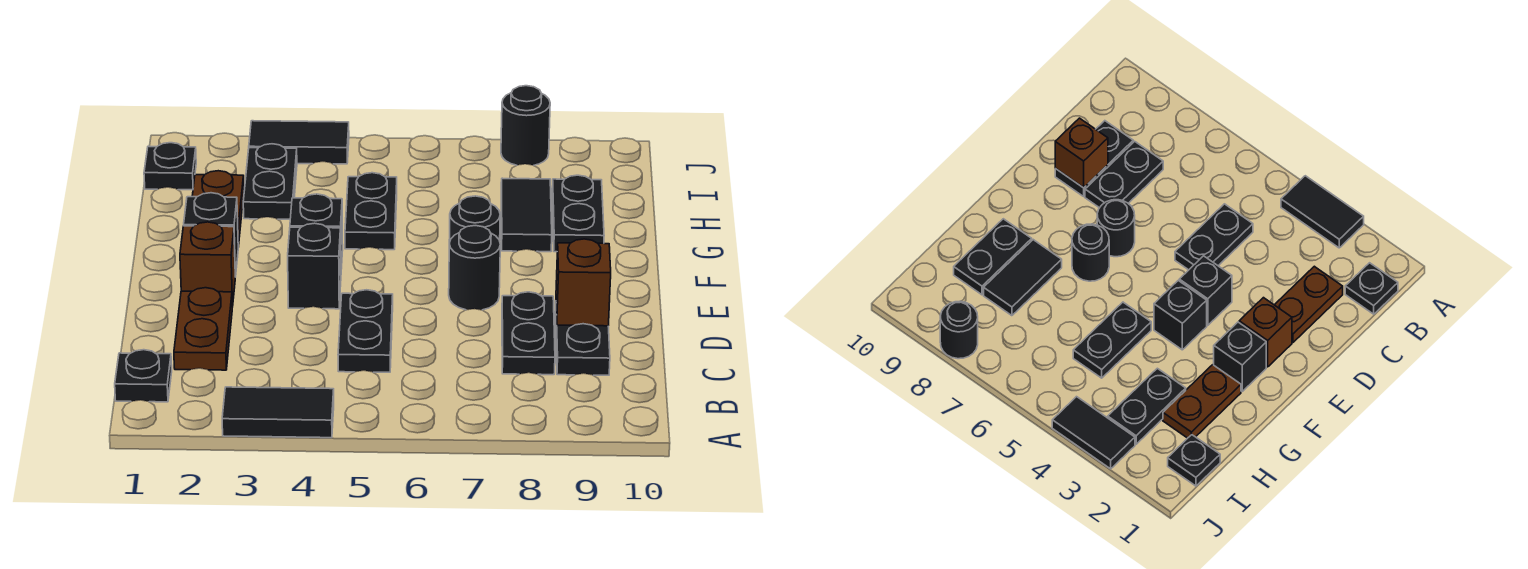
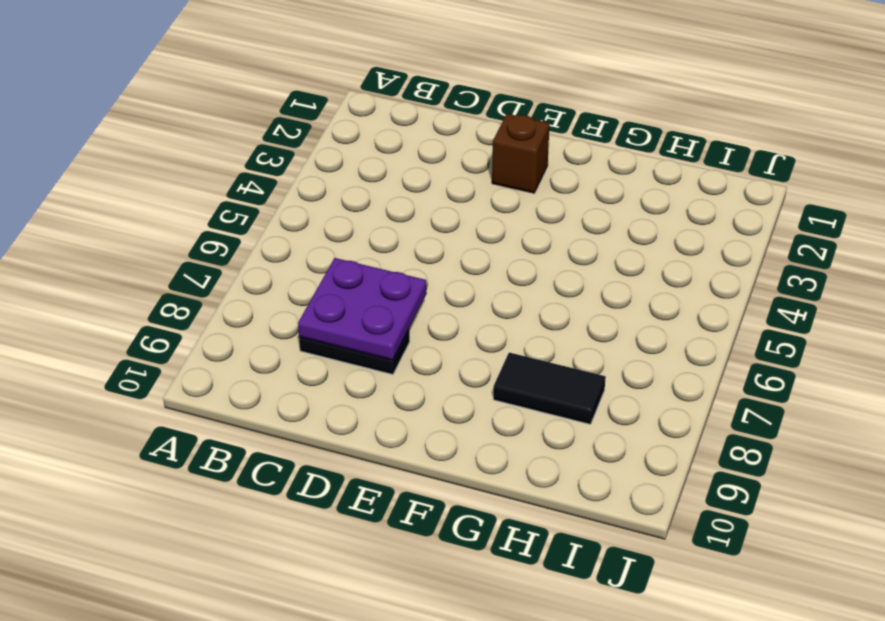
purple 2x2 plate [298,258,427,360] -> none
none -> black 1x2 tile [222,387,334,438]
none -> black 1x1 plate [115,350,172,402]
none -> brown 1x2 plate [174,288,232,370]

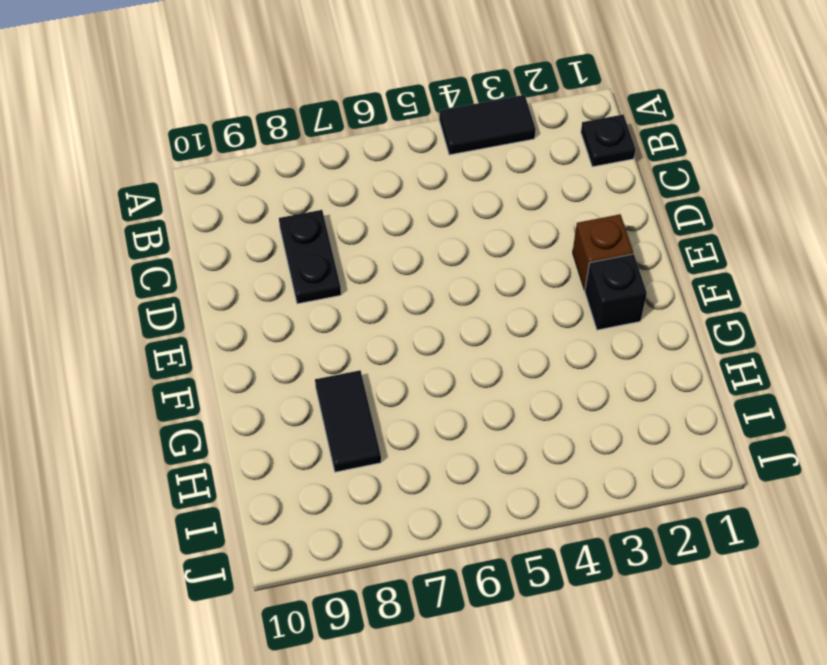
none -> brown 1x2 plate [174,288,232,370]
none -> black 1x2 plate [338,290,393,372]
none -> black 1x2 plate [555,311,610,375]

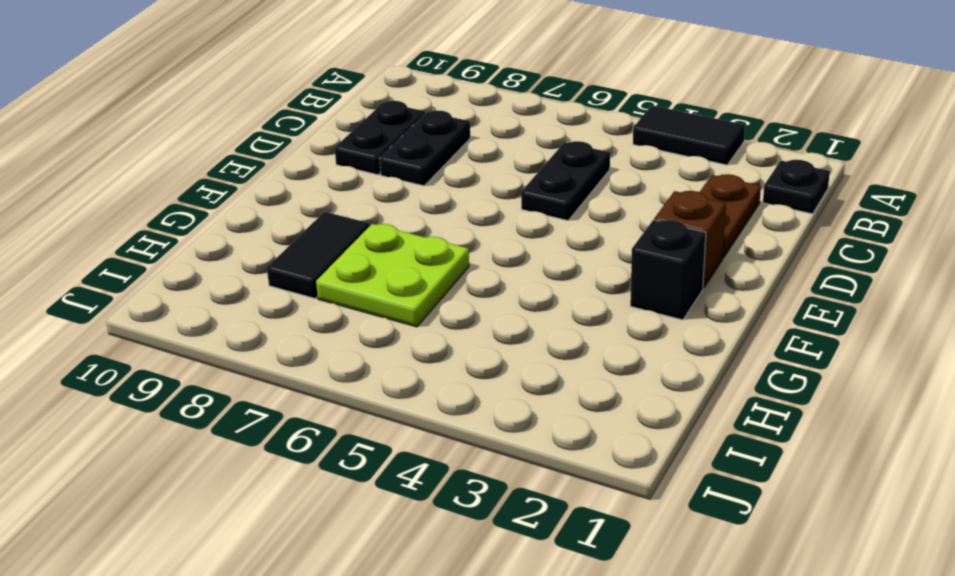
lime 2x2 plate [316,224,469,327] -> none
none -> black 1x1 brick [288,223,341,309]
none -> black 1x1 round brick [449,226,500,310]
none -> black 1x1 brick [290,194,343,269]

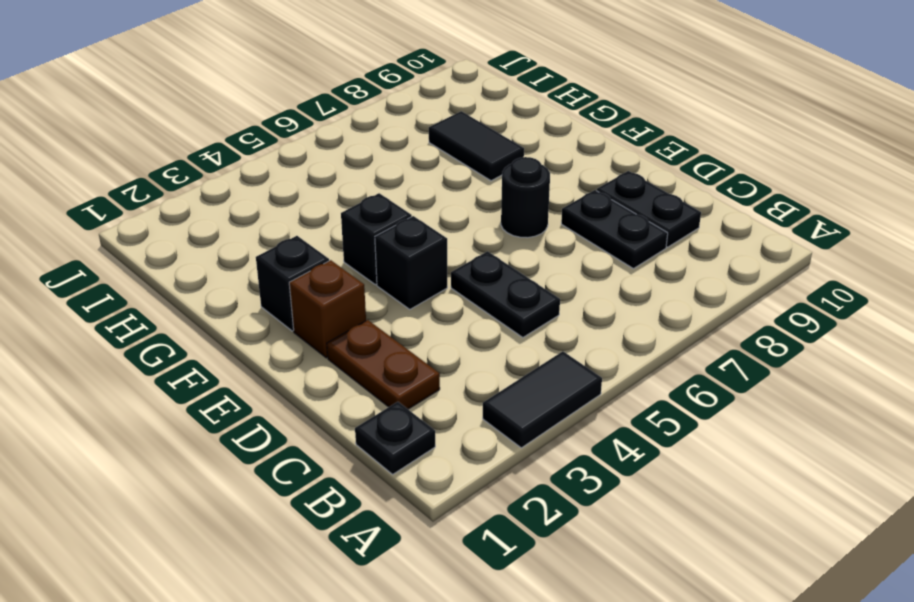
none -> black 1x1 round brick [449,196,500,243]
none -> brown 1x2 plate [192,171,244,247]
none -> black 1x2 plate [345,173,397,250]

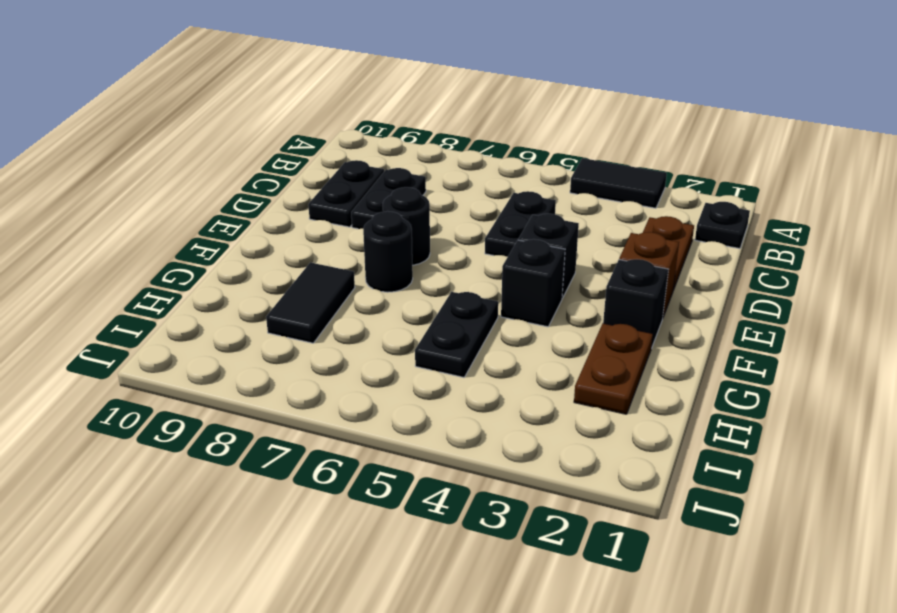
none -> black 1x2 plate [552,175,604,252]
none -> black 1x2 plate [243,144,297,219]
none -> black 1x1 plate [144,143,196,190]

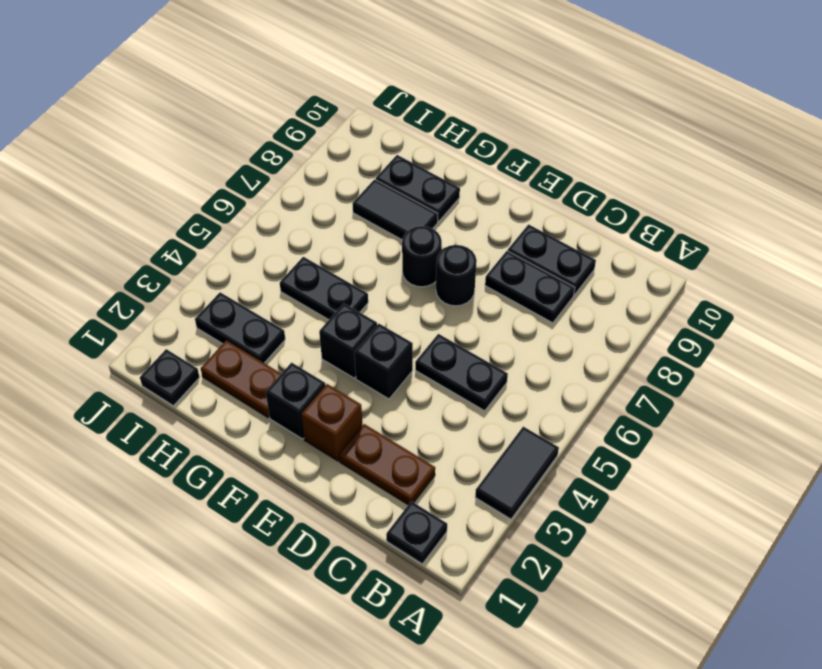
none -> black 1x2 tile [249,121,349,164]
none -> black 1x1 round brick [501,86,550,165]
none -> brown 1x1 brick [556,239,611,326]

